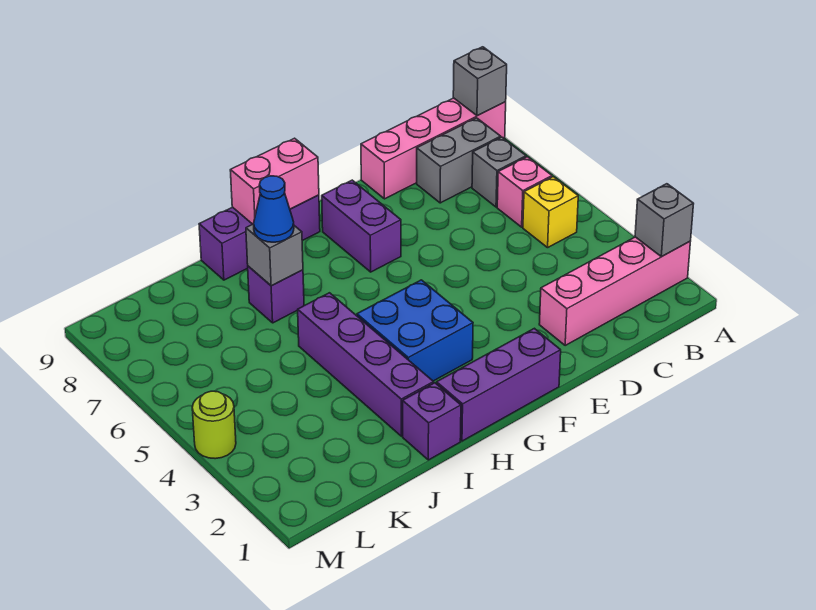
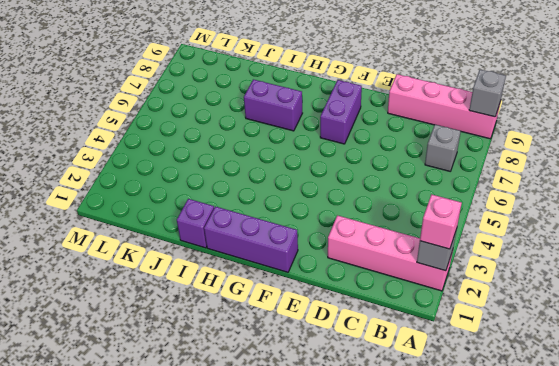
pink 1x1 brick [420,194,462,249] -> pink 1x1 brick moved to [497,157,552,227]
purple 1x2 brick [244,79,302,131] -> purple 1x1 brick [248,266,304,323]
none -> yellow 1x1 brick [523,177,578,248]
none -> grey 1x2 brick [417,118,501,203]
none -> blue 2x2 brick [357,280,473,381]

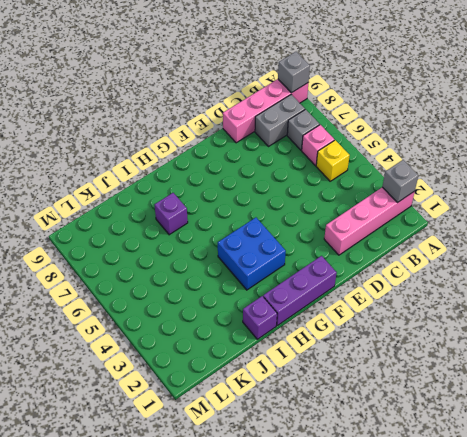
none -> purple 1x2 brick [322,180,401,272]
none -> purple 1x3 brick [199,195,320,280]
none -> purple 1x4 brick [298,293,434,436]

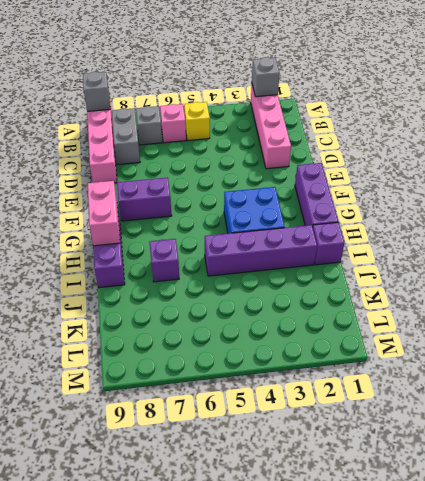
none -> lime 1x1 round brick [192,391,236,459]
none -> grey 1x1 brick [246,224,303,286]
none -> blue 1x1 cone [254,176,294,242]

